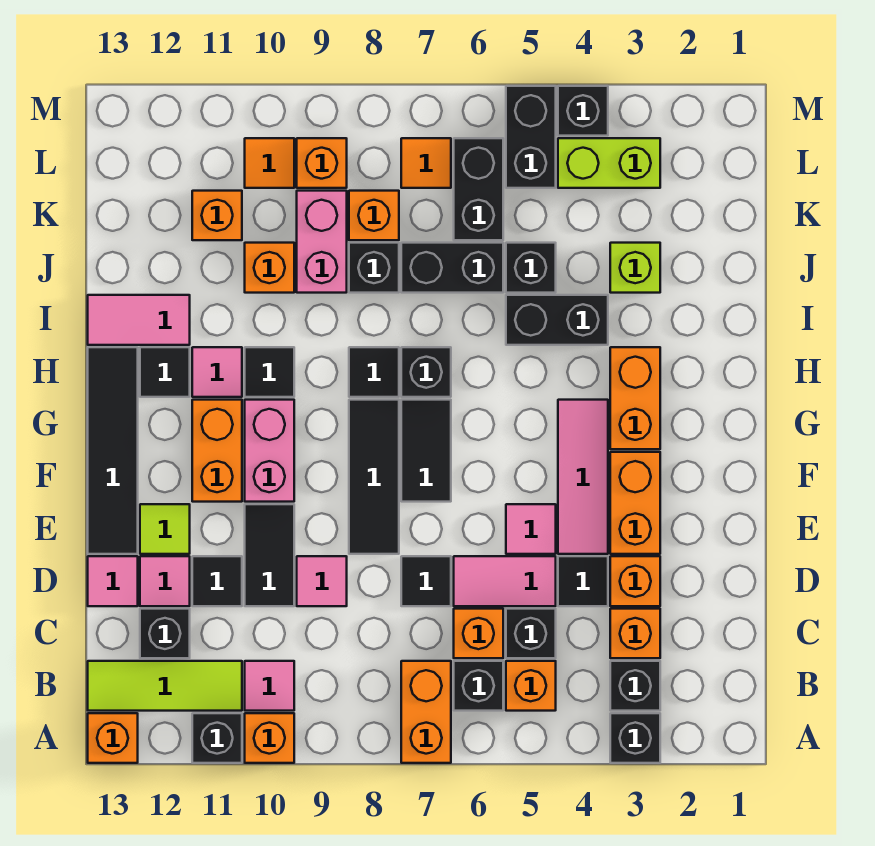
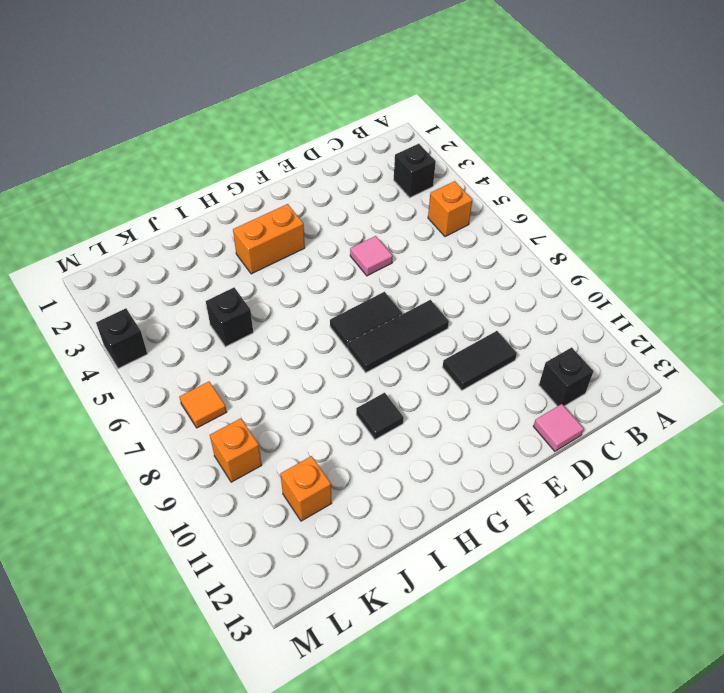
none -> black 1x1 brick [610,713,660,763]
none -> orange 1x2 brick [401,661,451,763]
none -> orange 1x1 brick [245,713,294,763]
none -> black 1x1 brick [192,713,242,763]

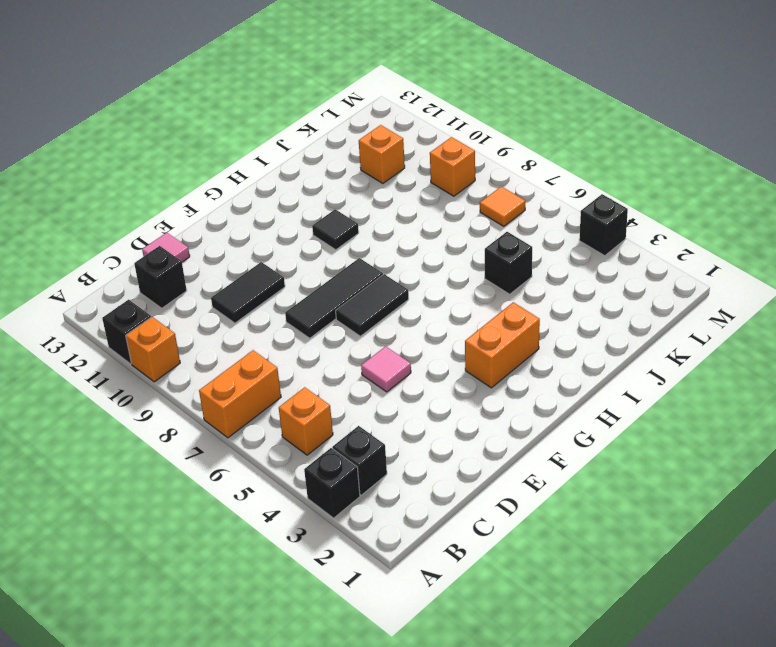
none -> orange 1x1 brick [88,713,138,763]
none -> black 1x1 brick [454,661,503,711]
none -> pink 1x1 tile [245,661,294,711]
none -> lime 1x3 tile [88,661,242,711]

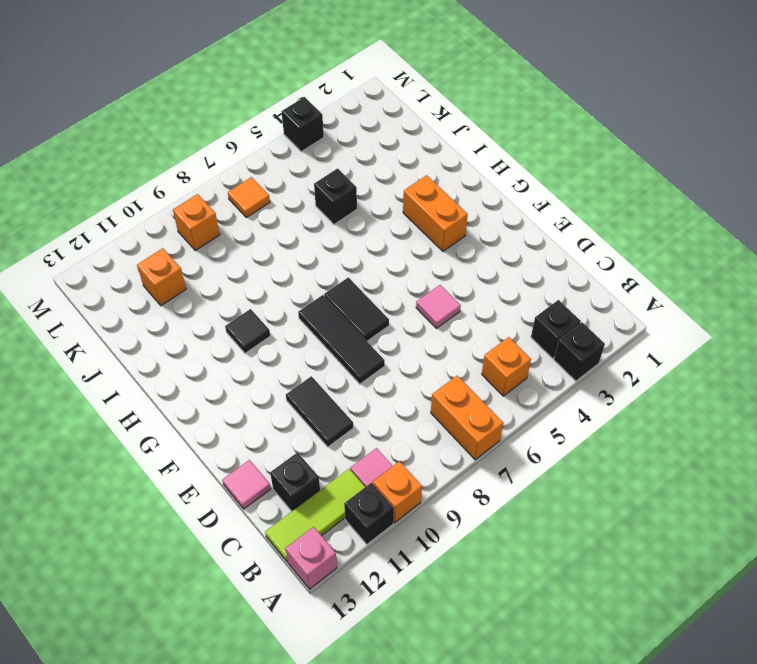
pink 1x1 brick [285,527,337,589] -> orange 1x1 brick [88,713,138,763]
none -> black 1x1 brick [454,661,503,711]
none -> orange 1x1 brick [610,609,660,658]
none -> black 1x1 brick [506,609,556,658]
none -> orange 1x1 brick [454,609,503,658]

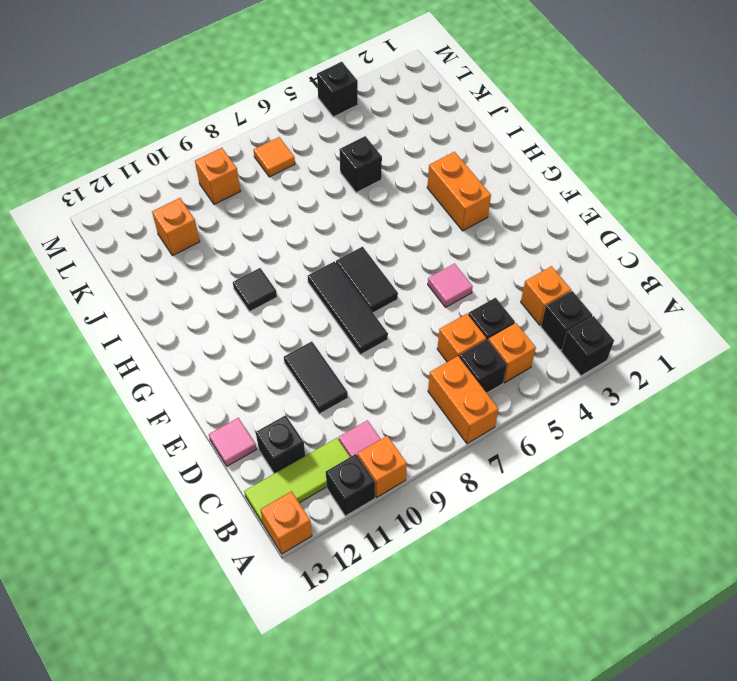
none -> orange 1x1 brick [610,556,660,606]
none -> black 1x1 tile [558,556,608,606]
none -> pink 1x2 tile [454,556,556,606]
none -> black 1x1 tile [401,556,451,606]

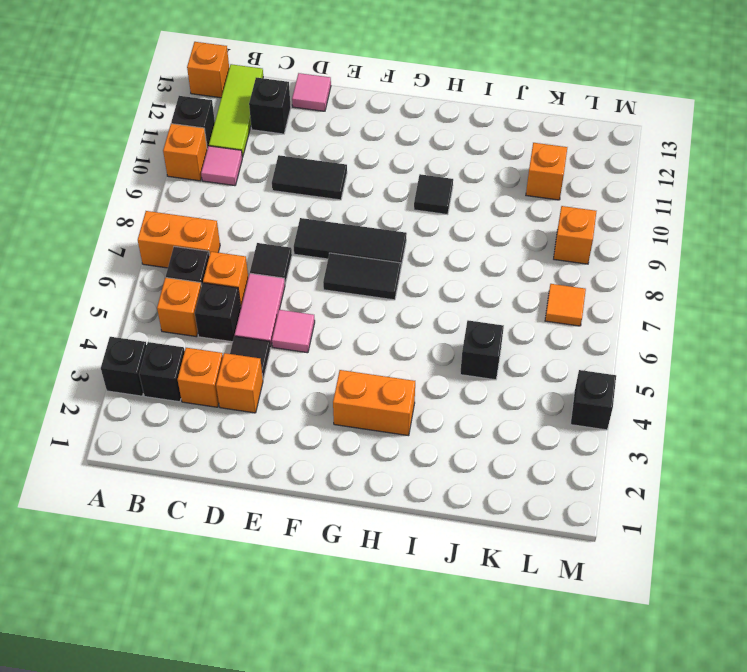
none -> pink 1x1 tile [297,556,347,606]
none -> black 1x1 tile [192,556,242,606]
none -> pink 1x1 tile [140,556,190,606]
none -> orange 1x2 brick [610,452,660,554]

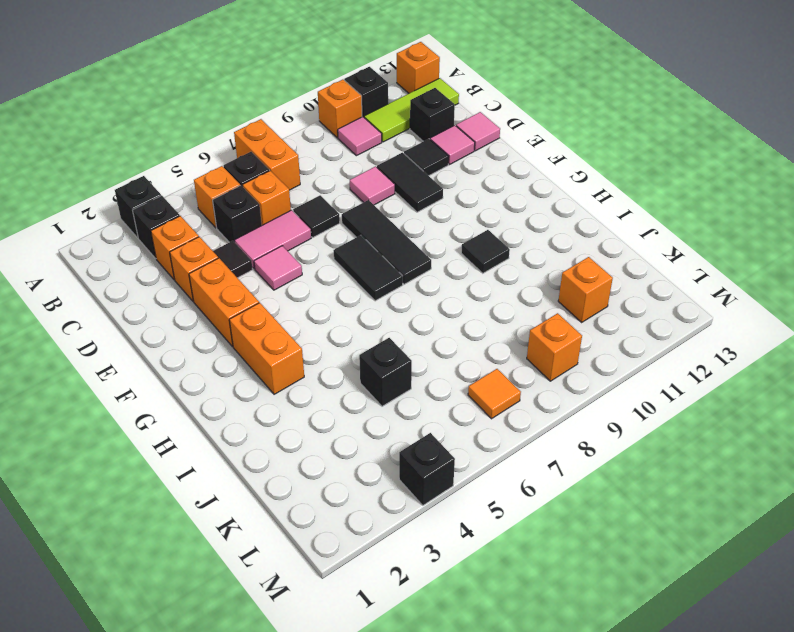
none -> pink 1x3 tile [558,400,608,554]
none -> lime 1x1 tile [140,504,190,554]
none -> black 1x4 tile [88,347,138,554]
none -> pink 1x2 brick [245,400,294,502]

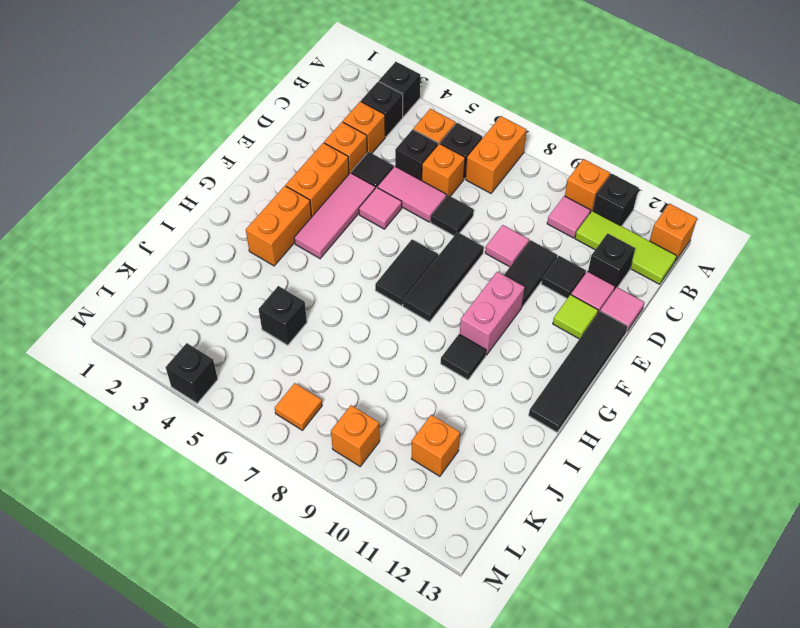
none -> orange 1x2 brick [192,400,242,502]
none -> black 1x1 brick [401,347,451,397]
none -> black 1x1 tile [349,347,399,397]
none -> pink 1x1 tile [192,347,242,397]

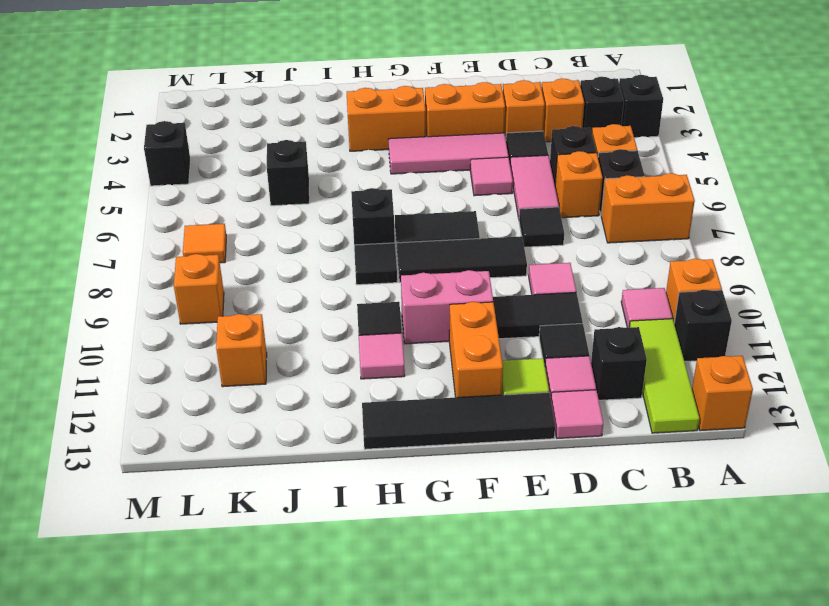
orange 1x2 brick [449,302,503,398] -> orange 1x2 brick turned to [192,400,242,502]
none -> black 1x1 tile [140,347,190,397]
none -> black 1x2 brick [506,295,608,345]
none -> pink 1x2 tile [88,295,190,345]
none -> lime 1x1 brick [610,243,660,293]

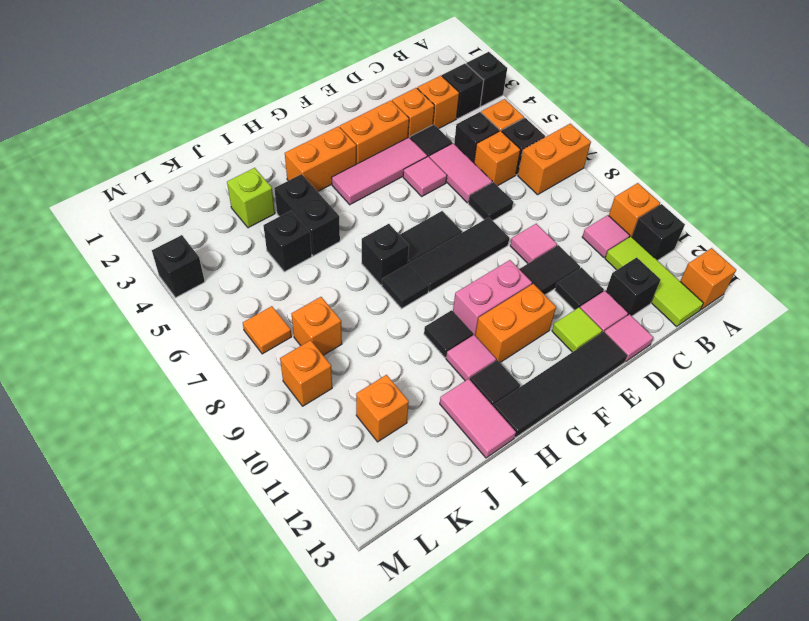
none -> black 1x2 brick [401,243,503,293]
none -> black 1x1 brick [349,243,399,293]
none -> pink 1x2 brick [297,191,347,293]
none -> orange 1x1 brick [245,243,294,293]

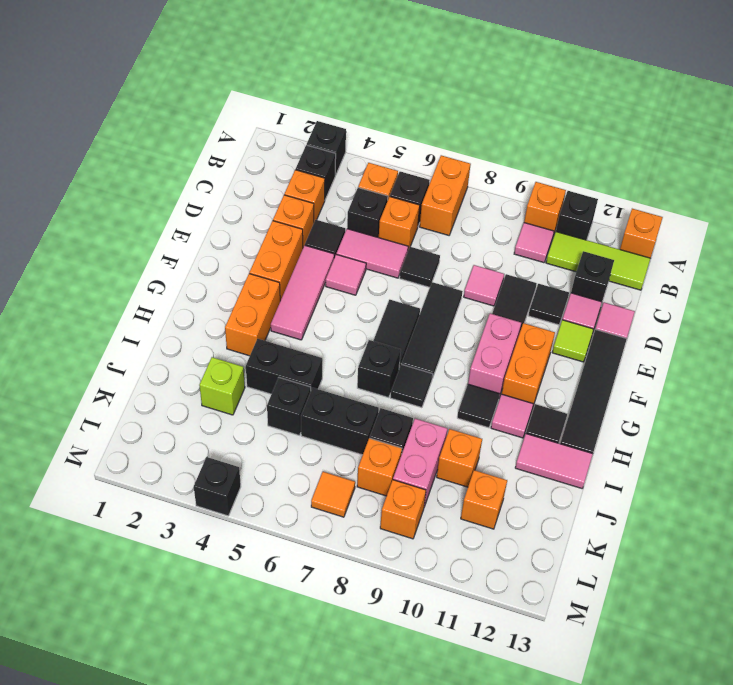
none -> black 1x2 brick [454,138,503,240]
none -> lime 1x2 brick [558,138,660,188]
none -> black 1x2 brick [506,86,556,188]
none -> orange 1x1 tile [245,138,294,188]

